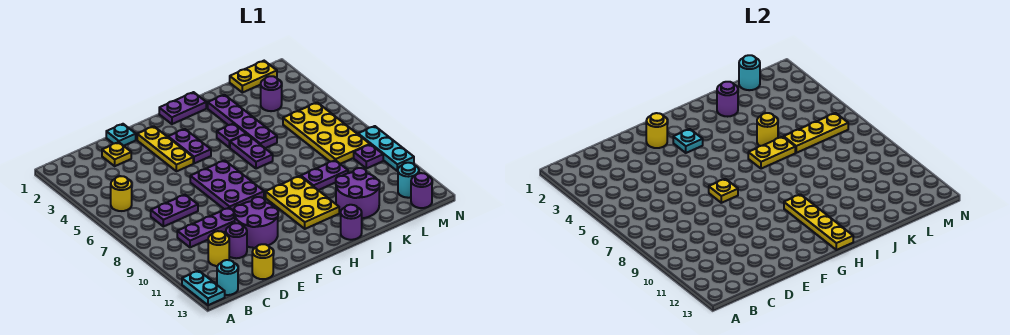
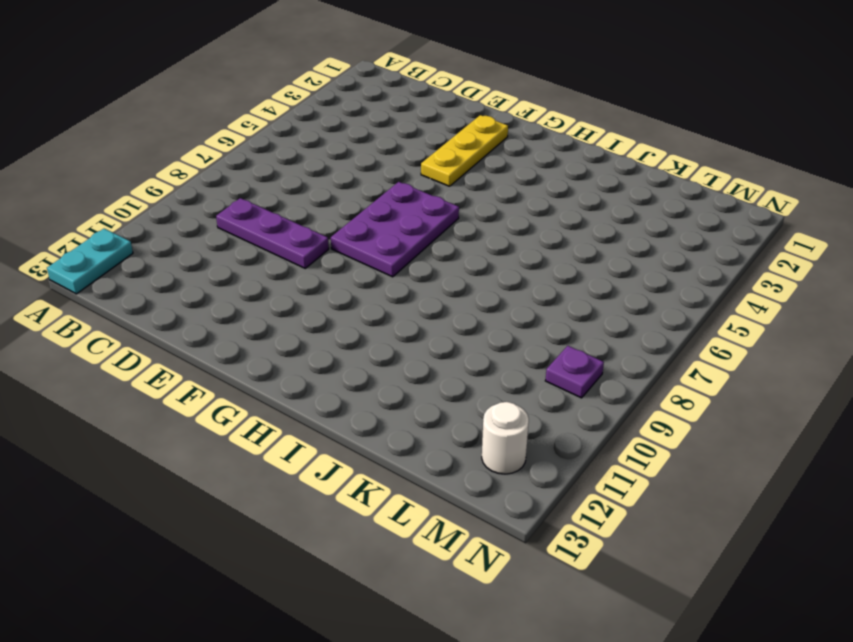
white 1x1 round brick [482,402,529,474] -> cyan 1x1 round brick [398,163,419,198]
none -> yellow 1x1 round brick [111,176,132,211]
none -> cyan 1x1 round brick [217,260,238,295]
none -> purple 1x2 plate [151,195,198,227]
none -> yellow 1x1 round brick [208,231,229,266]

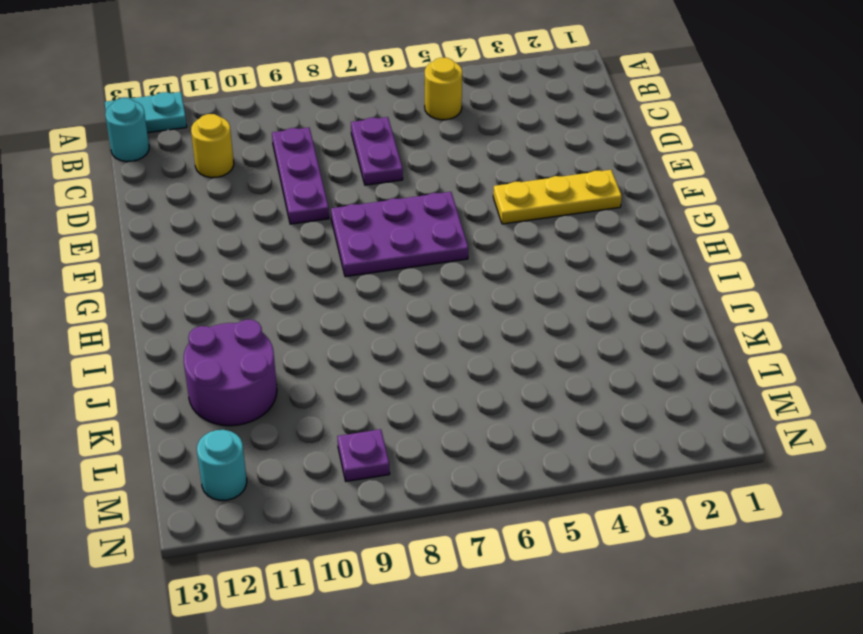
none -> yellow 1x1 plate [102,142,131,166]
none -> purple 1x1 round brick [226,223,247,258]
none -> yellow 1x1 round brick [252,244,273,279]
none -> cyan 1x1 plate [106,124,136,146]

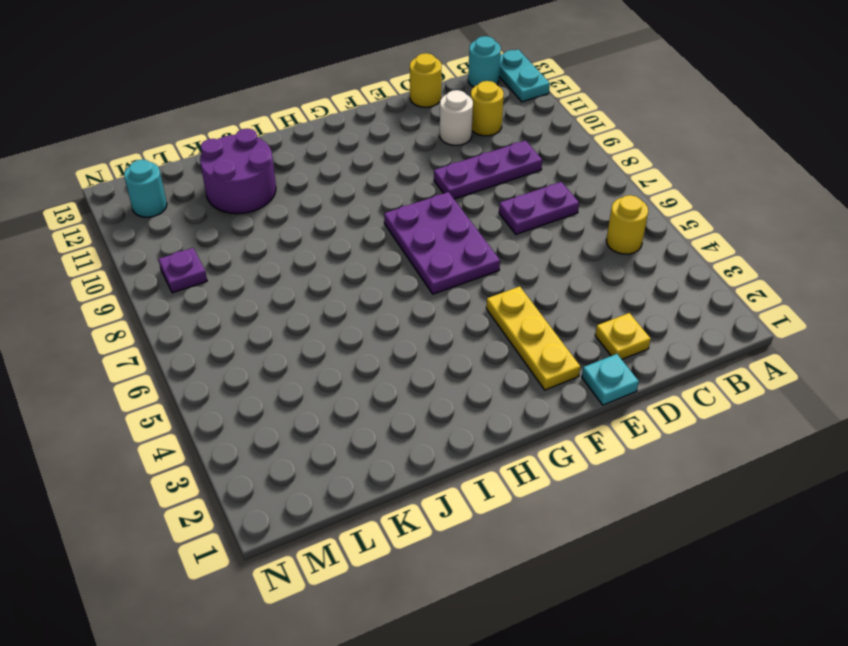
white 1x1 round brick [440,90,473,145] -> purple 1x1 round brick [226,223,247,258]
none -> purple 2x2 round brick [234,197,278,248]
none -> purple 1x2 plate [168,129,211,164]
none -> purple 1x2 plate [159,92,206,124]
none -> yellow 2x3 plate [266,176,339,229]

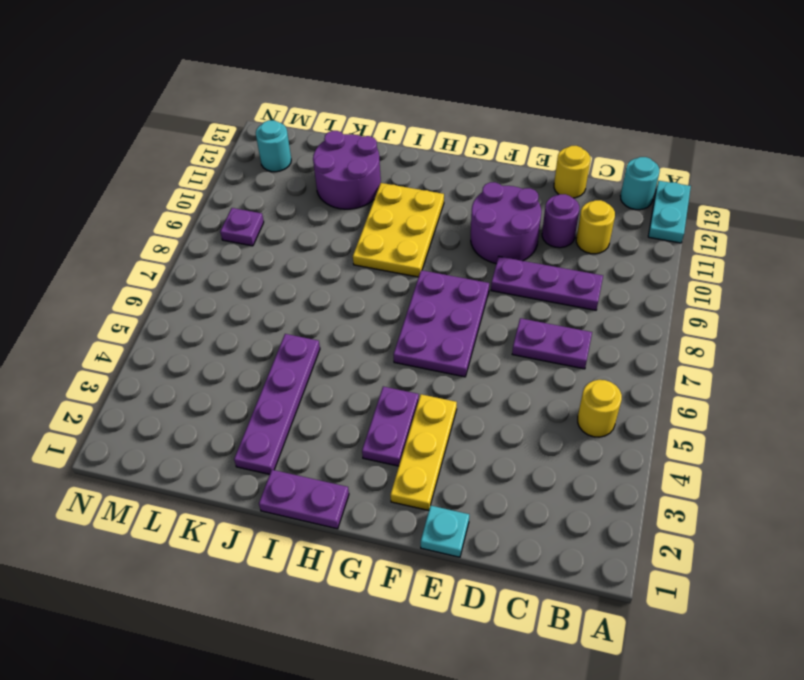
none -> yellow 1x1 plate [102,142,131,166]
none -> purple 1x1 plate [217,124,246,148]
none -> purple 1x2 plate [230,134,273,169]
none -> purple 1x1 round brick [341,205,362,240]

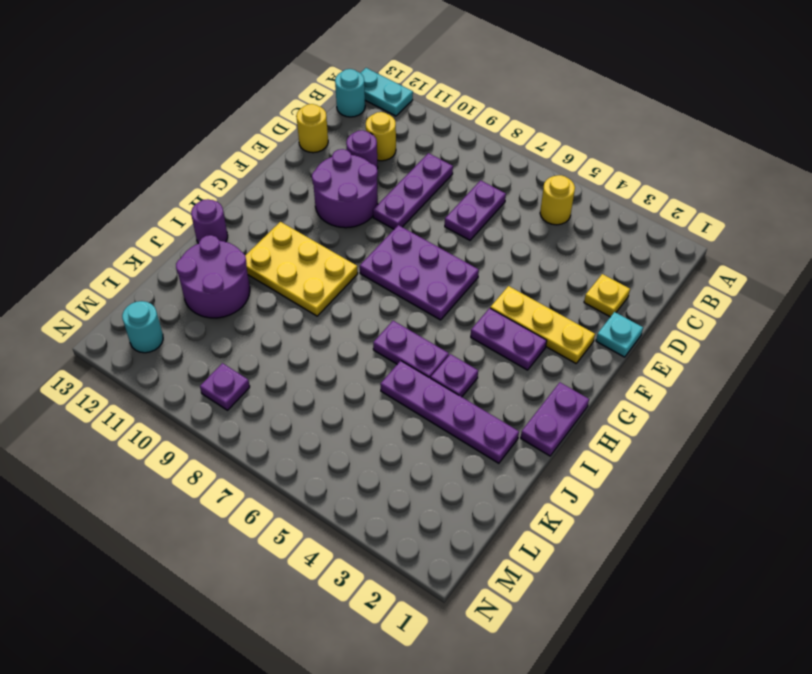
none -> purple 1x2 plate [301,160,348,190]
none -> yellow 1x2 plate [230,61,277,93]
none -> purple 1x1 round brick [261,76,282,111]
none -> yellow 2x4 plate [283,102,370,164]

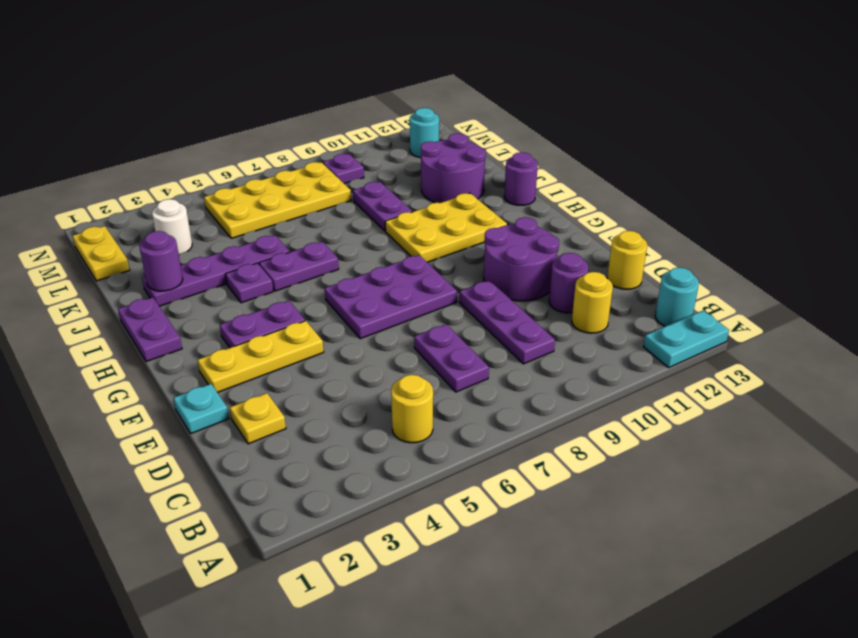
white 1x1 round brick [152,199,192,254] -> purple 1x1 round brick [261,76,282,111]
none -> purple 1x1 round brick [411,173,432,208]
none -> cyan 1x3 plate [358,126,414,171]
none -> yellow 1x1 round brick [646,113,667,148]
none -> yellow 1x1 plate [709,179,738,203]

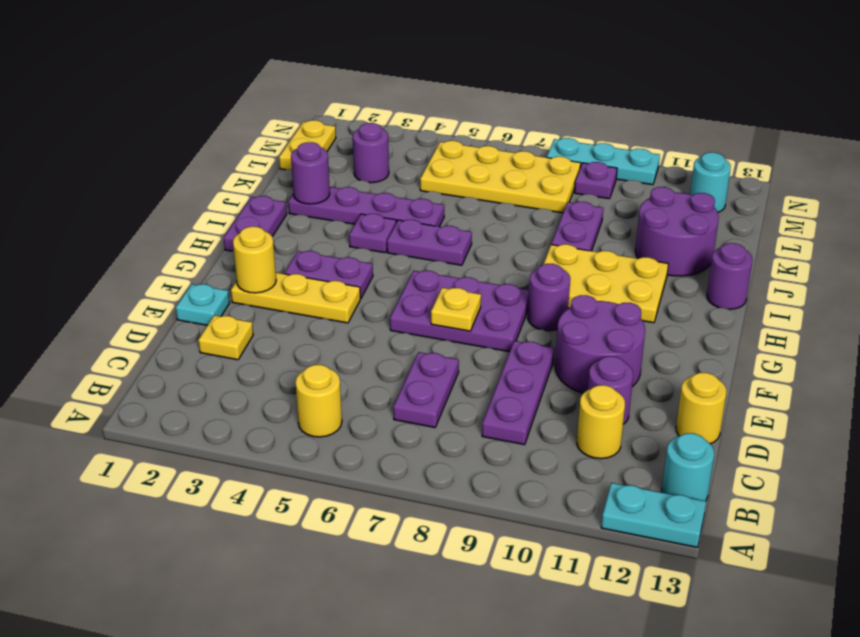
purple 1x1 round brick [528,264,570,331] -> purple 1x1 round brick moved to [411,173,432,208]
none -> cyan 1x1 plate [673,129,703,153]
none -> yellow 1x4 plate [784,194,853,250]
none -> yellow 1x2 plate [748,137,795,169]
none -> yellow 1x1 round brick [757,113,778,146]

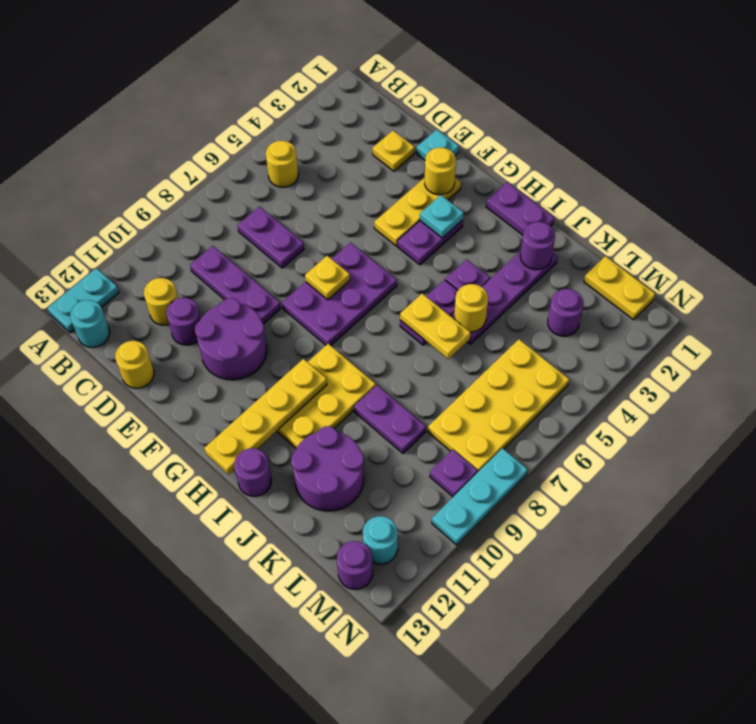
none -> yellow 1x3 plate [784,113,848,153]
none -> cyan 1x1 round brick [739,55,760,90]

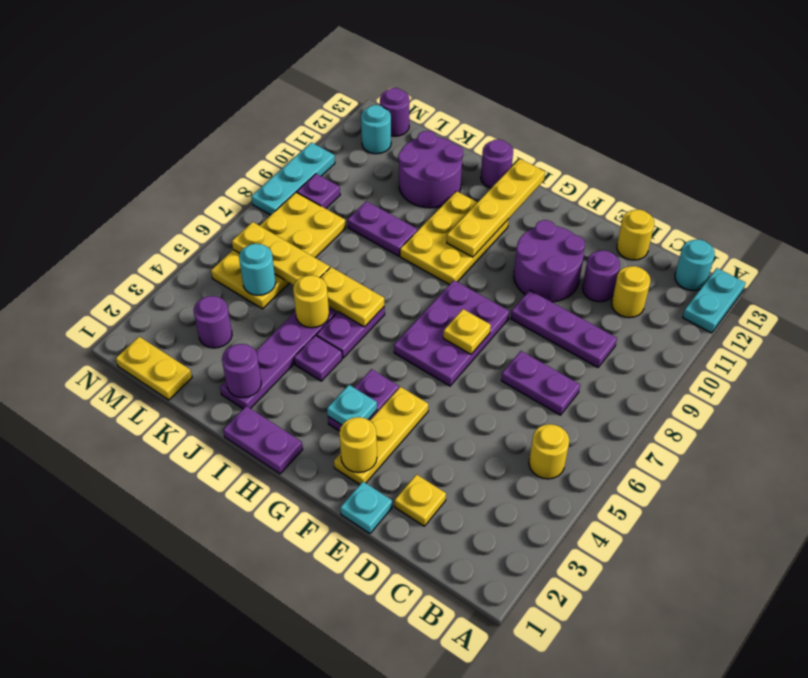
cyan 1x1 round brick [239,244,276,295] -> cyan 1x1 round brick moved to [739,55,760,90]

